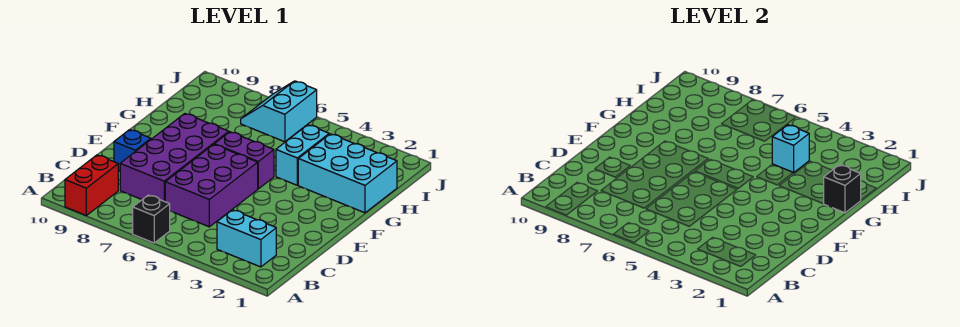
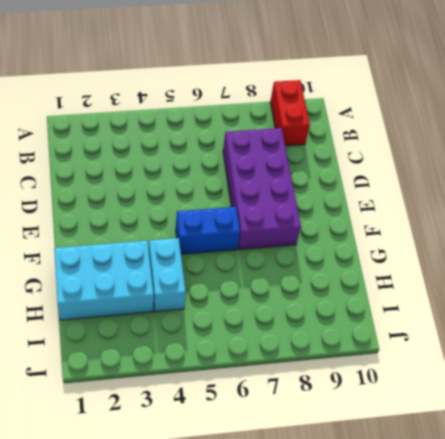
blue 1x2 brick [176,207,240,254] -> purple 1x2 brick [214,132,274,189]
none -> black 1x1 brick [133,195,170,243]
none -> cyan 1x2 brick [217,210,276,267]
none -> purple 2x3 brick [165,144,258,227]

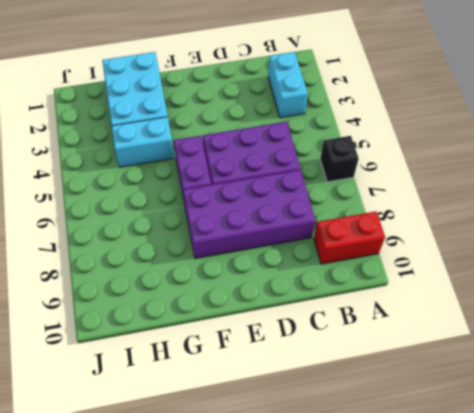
none -> blue 1x1 brick [114,130,151,171]
none -> cyan 2x2 slope [241,81,317,142]
none -> black 1x1 brick [824,165,861,213]

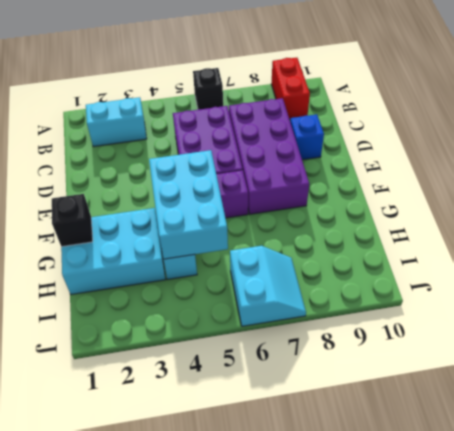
cyan 2x3 brick [149,150,228,259] -> cyan 1x1 brick [772,125,809,173]

